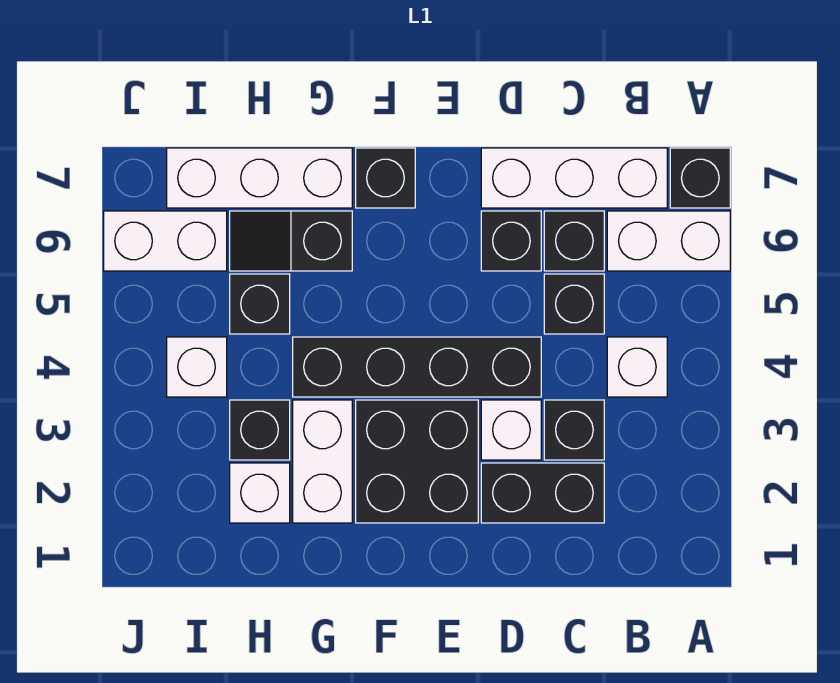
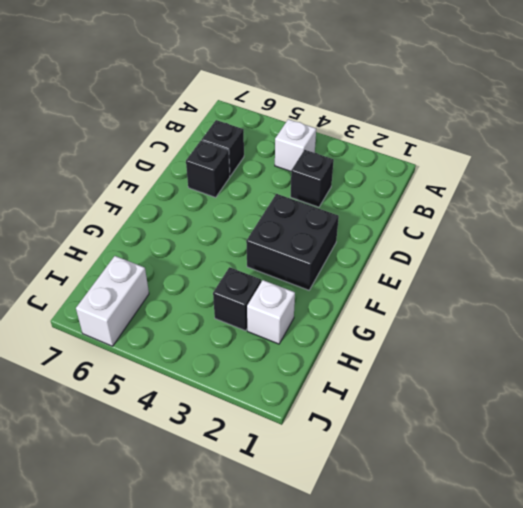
none -> white 1x2 brick [607,211,730,271]
none -> black 1x1 brick [670,148,730,208]
none -> white 1x3 brick [481,148,667,208]

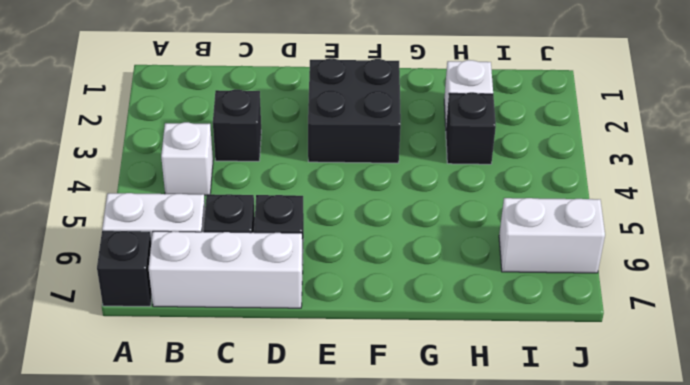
none -> black 1x2 brick [481,463,604,523]
none -> black 1x1 brick [544,274,604,334]
none -> white 1x1 brick [481,400,541,460]

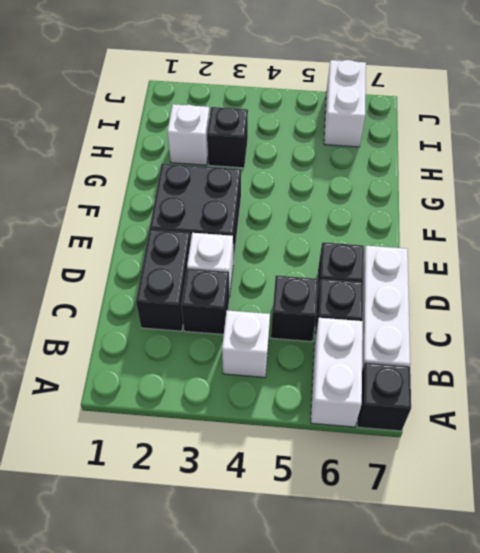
none -> black 1x4 brick [293,337,541,397]
none -> black 1x1 brick [356,148,415,208]
none -> white 1x2 brick [293,400,352,523]

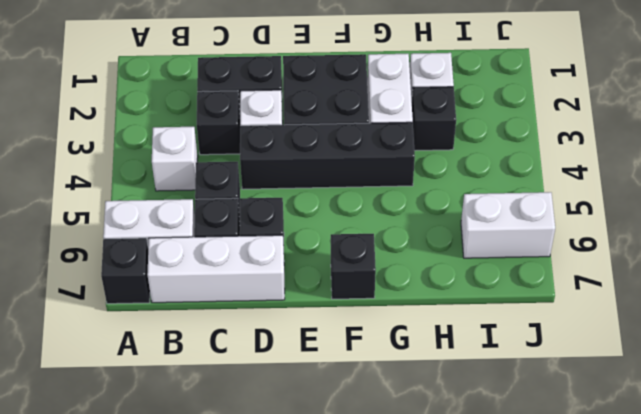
none -> black 1x2 slope [230,211,352,271]
none -> white 1x3 brick [167,148,352,208]
none -> black 1x1 brick [230,274,290,334]

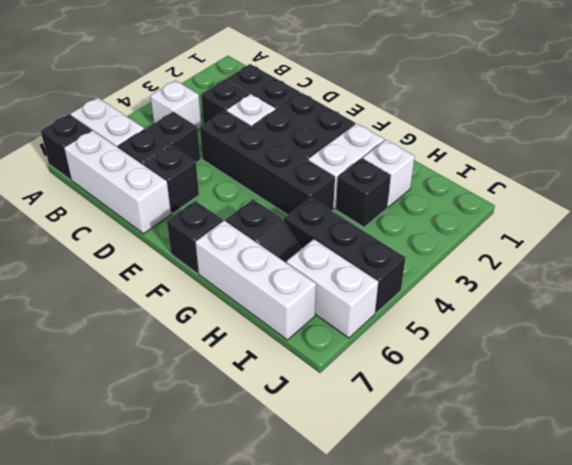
black 1x3 brick [284,198,405,313] -> black 1x1 brick [230,274,290,334]
none -> white 1x1 brick [167,337,227,397]

